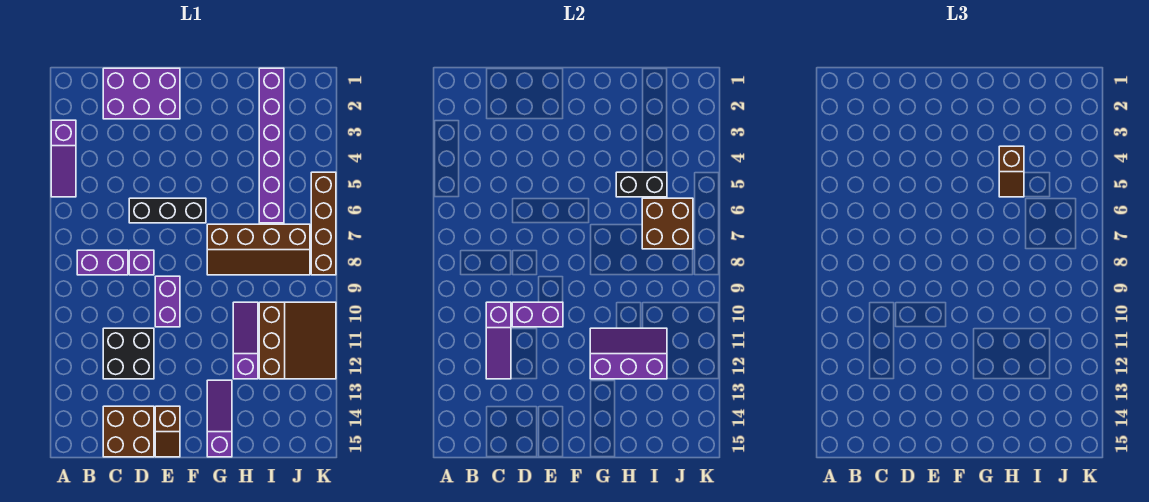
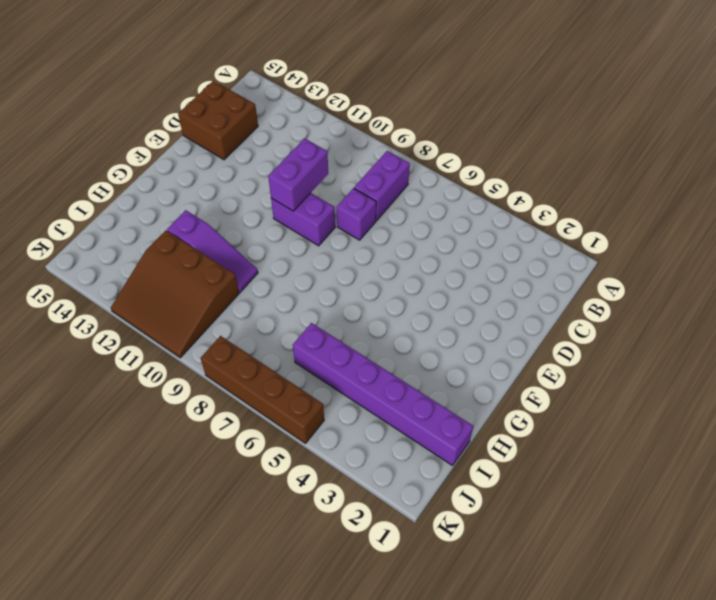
none -> purple 1x3 slope [51,120,76,197]
none -> purple 2x3 brick [103,68,180,119]
none -> black 2x2 brick [103,328,154,379]

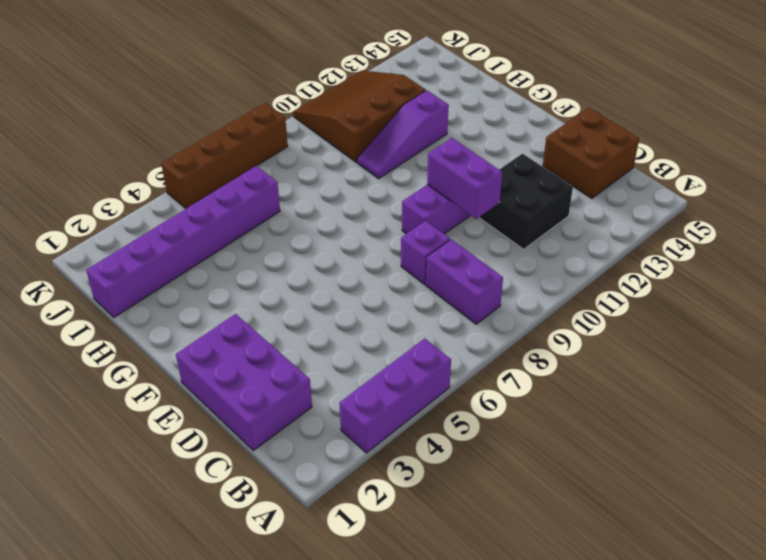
purple 1x3 brick [339,338,451,453] -> purple 1x3 slope [51,120,76,197]
none -> black 1x3 brick [129,198,206,223]
none -> brown 1x2 slope [155,406,180,457]
none -> brown 2x4 slope [207,224,310,275]

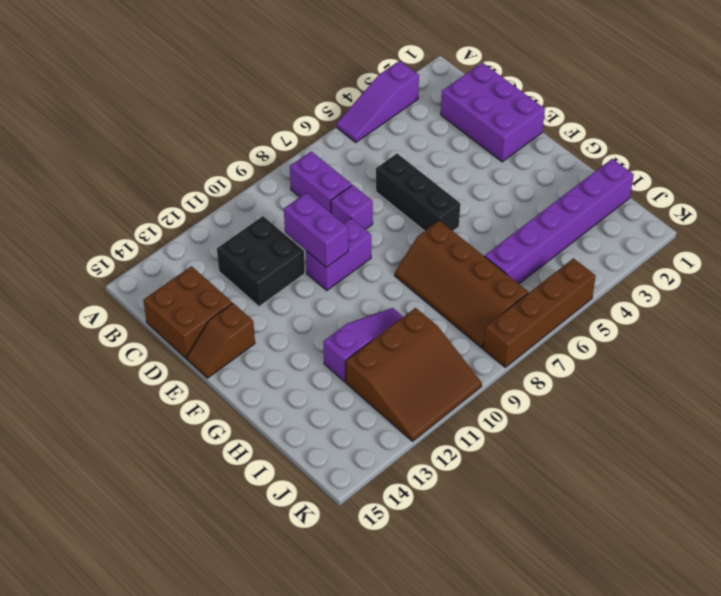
none -> purple 1x3 slope [207,380,232,457]
none -> purple 1x3 slope [486,302,511,379]
none -> purple 2x3 slope [590,328,667,379]

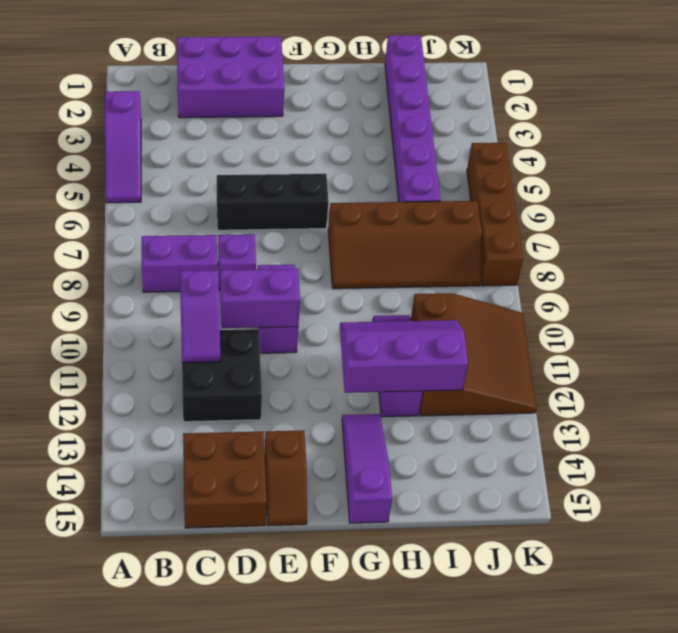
purple 1x2 slope [180,270,220,362] -> purple 1x3 slope [486,302,511,379]
none -> black 1x2 brick [616,172,667,197]
none -> brown 2x2 brick [642,198,693,249]
none -> brown 1x2 slope [999,146,1024,197]

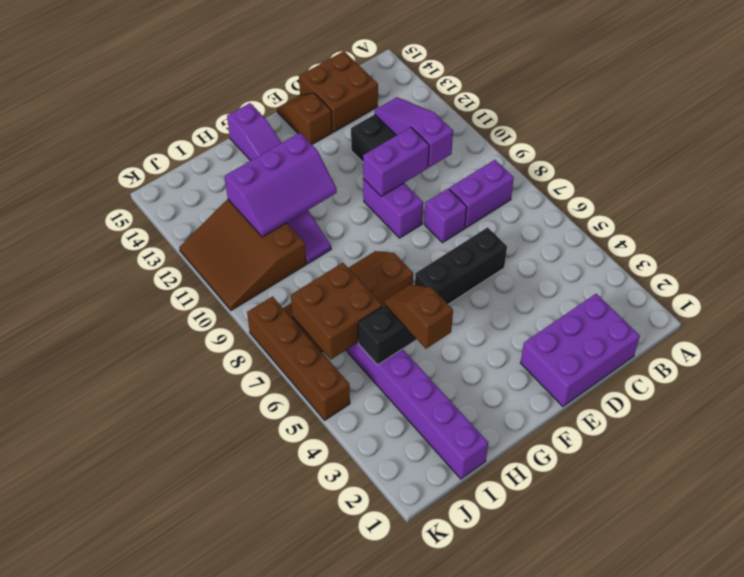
none -> purple 1x3 slope [51,120,76,197]

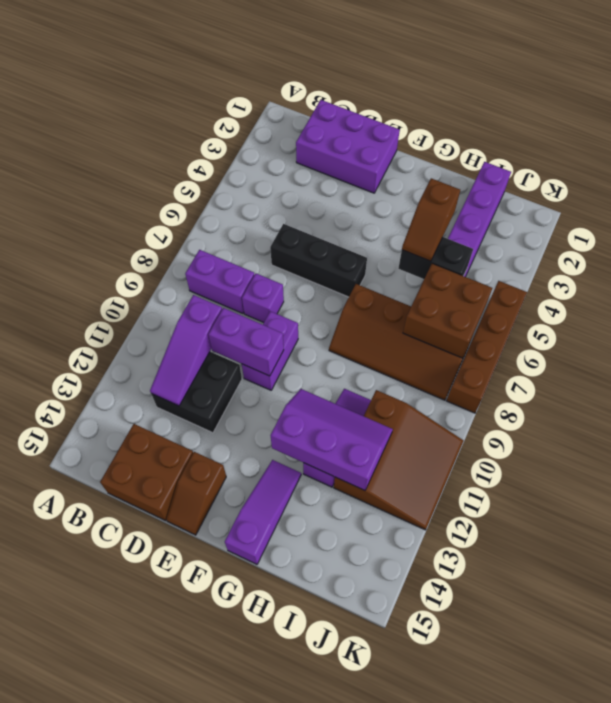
none -> purple 1x3 slope [51,120,76,197]

